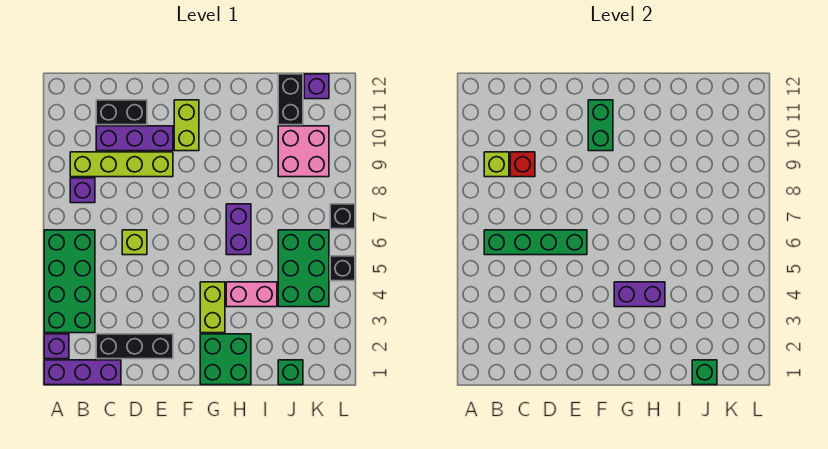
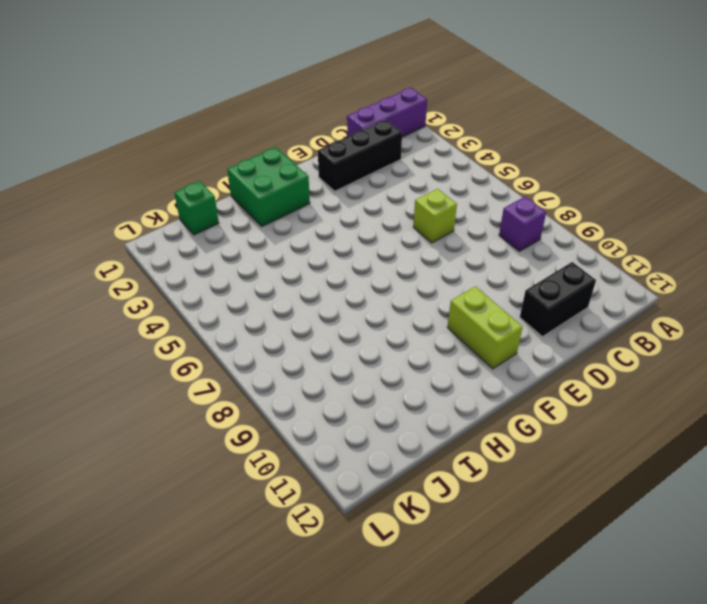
none -> purple 1x1 brick [44,334,69,359]
none -> green 2x4 brick [44,230,95,333]
none -> lime 1x4 brick [70,152,173,177]

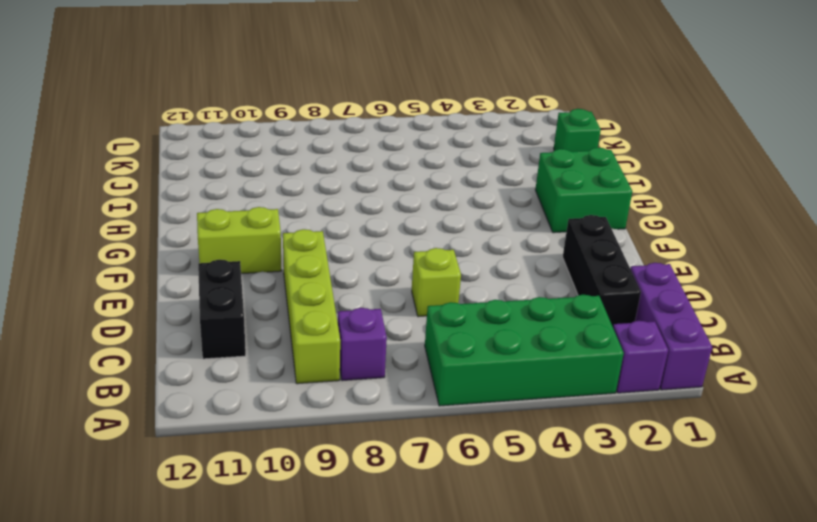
none -> purple 1x3 brick [96,126,173,151]
none -> lime 1x2 brick [200,282,225,333]
none -> pink 1x2 brick [226,282,277,307]

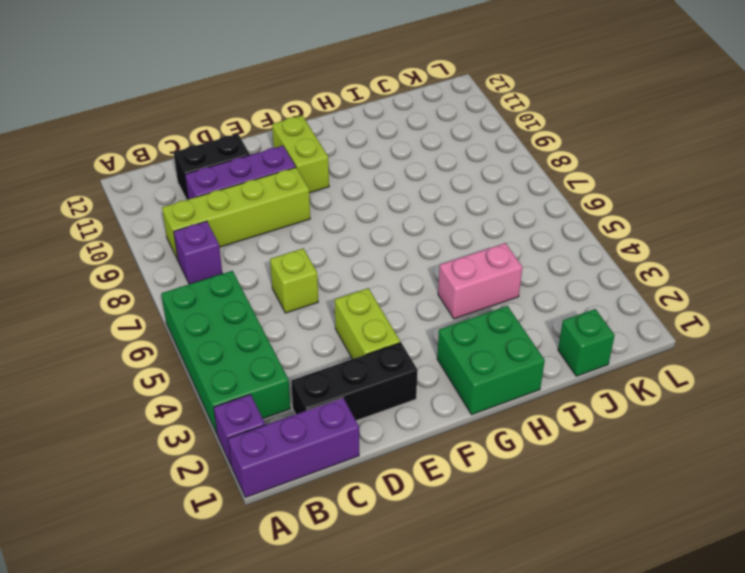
lime 1x2 brick [335,288,400,359] -> lime 1x2 brick moved to [200,282,225,333]
none -> purple 1x2 brick [226,204,251,255]
none -> green 2x3 brick [278,230,329,307]
none -> pink 2x2 brick [278,126,329,177]

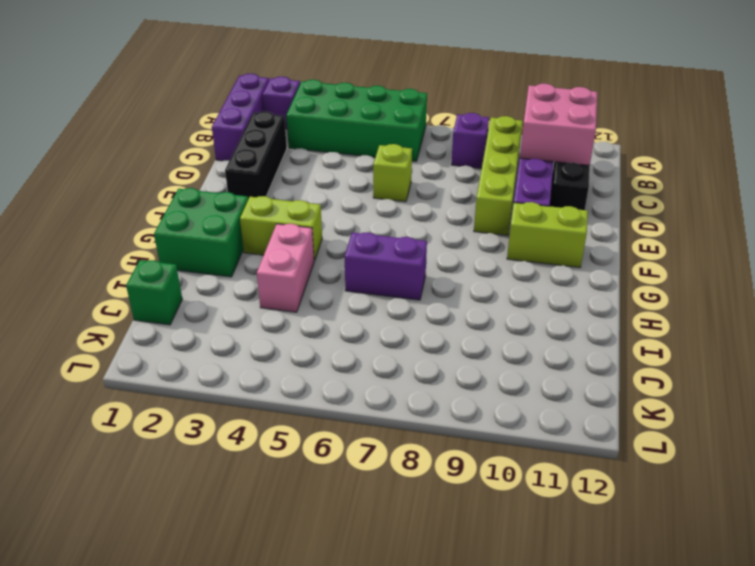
pink 2x2 brick [520,84,597,165] -> pink 2x2 brick moved to [278,126,329,177]
none -> green 2x3 brick [278,230,329,307]
none -> black 1x2 brick [278,74,303,125]
none -> purple 1x1 brick [304,74,329,99]

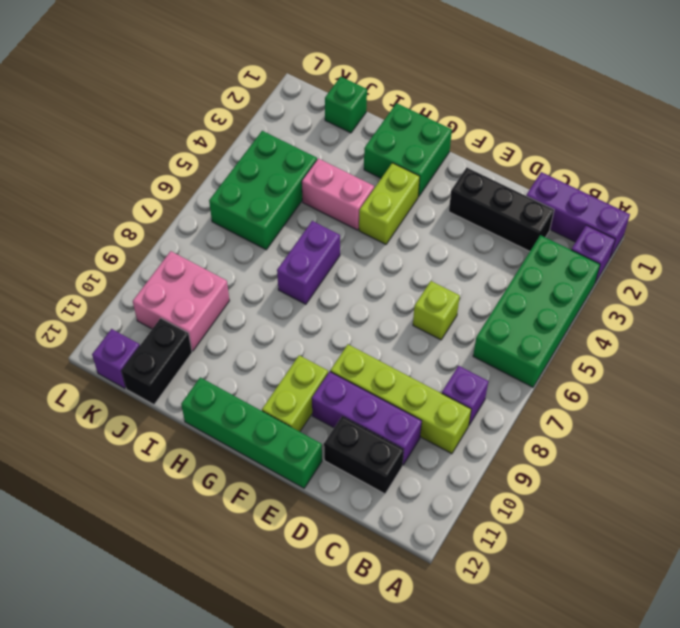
green 1x4 brick [181,377,322,488] -> green 1x4 brick moved to [484,230,587,255]
none -> black 1x1 brick [330,256,355,281]
none -> black 1x1 brick [330,204,355,229]
none -> lime 1x1 brick [484,152,509,177]

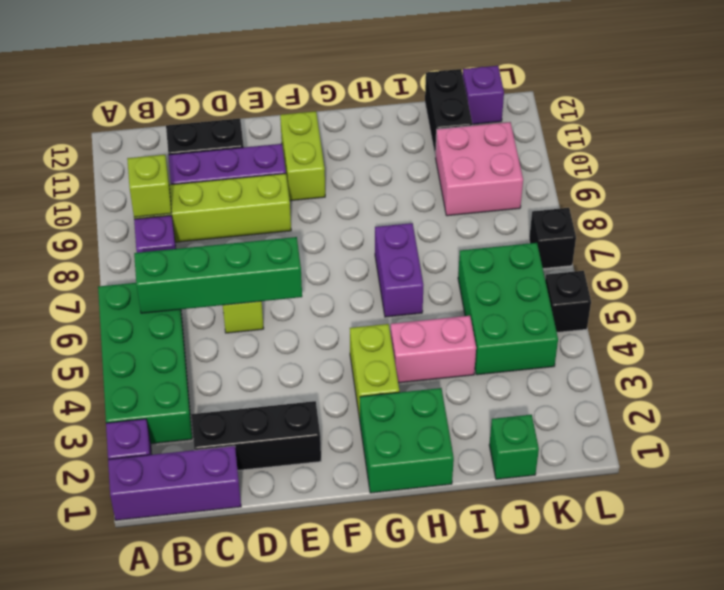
none -> red 1x1 brick [510,152,535,177]
none -> green 1x2 brick [588,100,613,151]
none -> purple 1x2 brick [614,282,665,307]

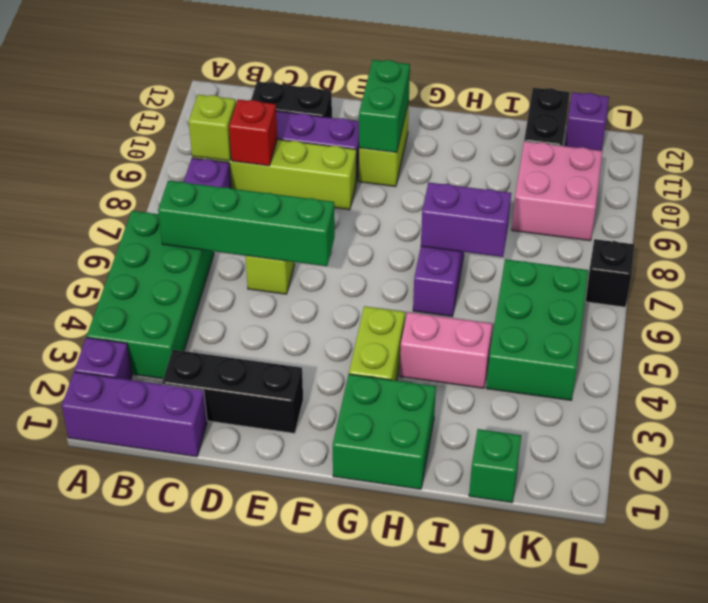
purple 1x2 brick [421,182,511,257] -> purple 1x2 brick moved to [614,282,665,307]
none -> black 1x1 brick [330,256,355,281]
none -> green 1x1 brick [692,360,717,385]

